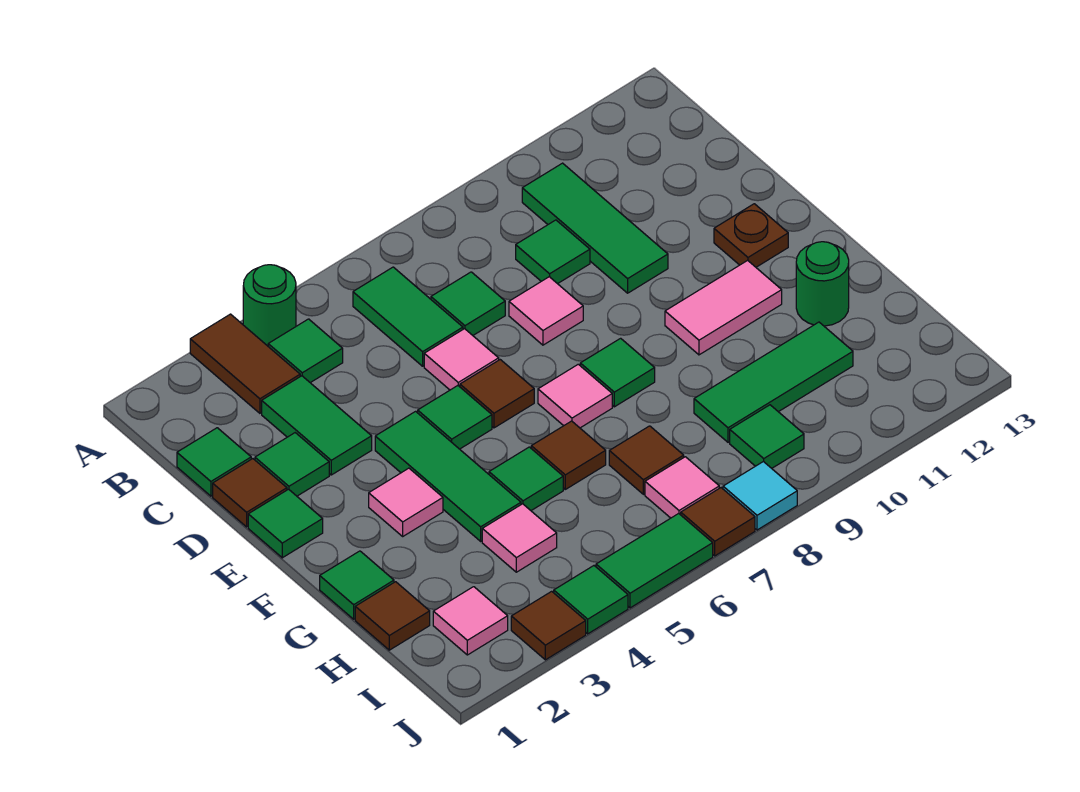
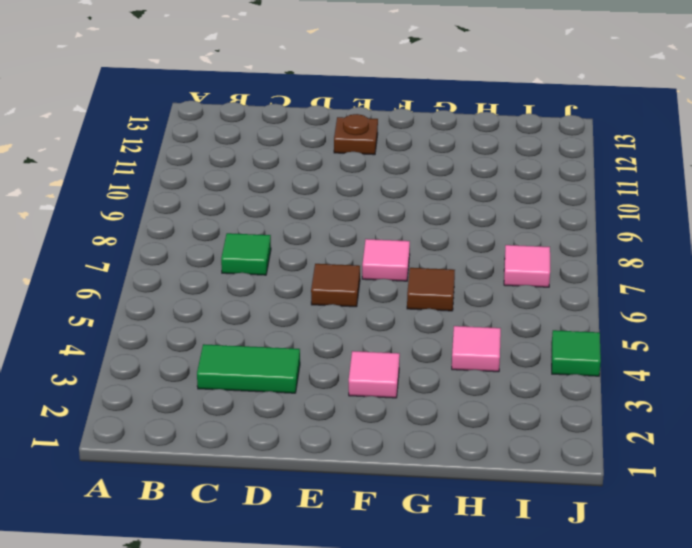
none -> brown 1x2 tile [190,314,300,413]
none -> green 1x1 round brick [243,265,296,346]
none -> green 1x1 tile [268,319,343,383]
none -> green 1x2 tile [353,267,463,366]

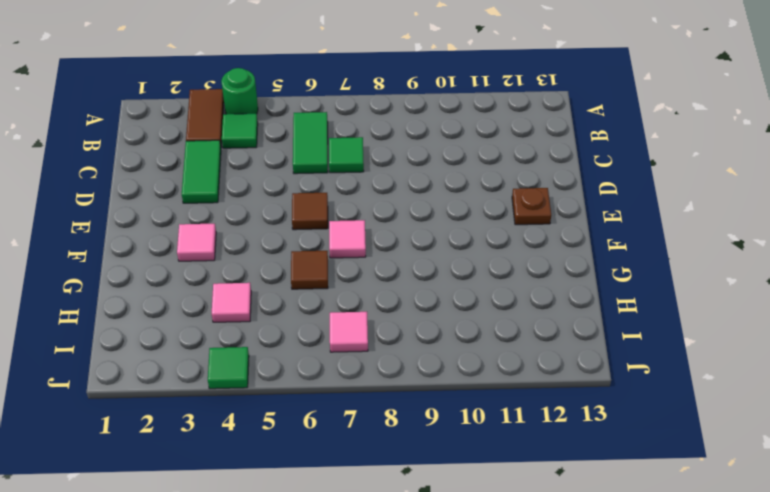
none -> green 1x3 tile [522,163,668,293]
none -> green 1x1 tile [177,428,251,496]
none -> green 1x1 tile [516,220,590,284]
none -> brown 1x1 tile [213,459,287,527]

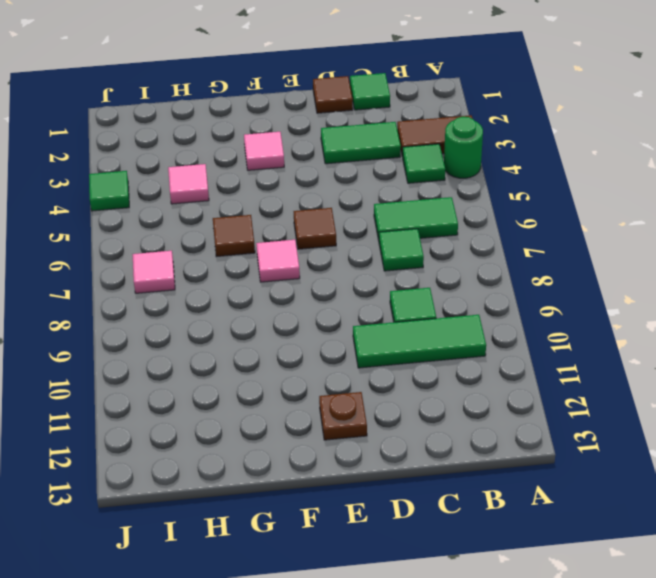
none -> green 1x1 tile [255,433,329,496]
none -> pink 1x1 tile [424,329,499,390]
none -> pink 1x1 tile [509,277,583,345]
none -> green 1x1 tile [248,489,323,558]

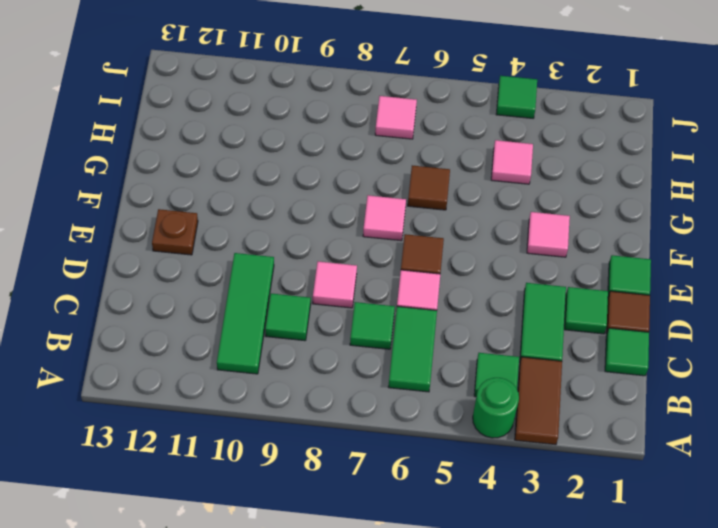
none -> green 1x3 tile [375,411,521,541]
none -> green 1x1 tile [418,386,492,449]
none -> green 1x1 tile [580,338,655,407]
none -> pink 1x2 tile [665,260,782,355]

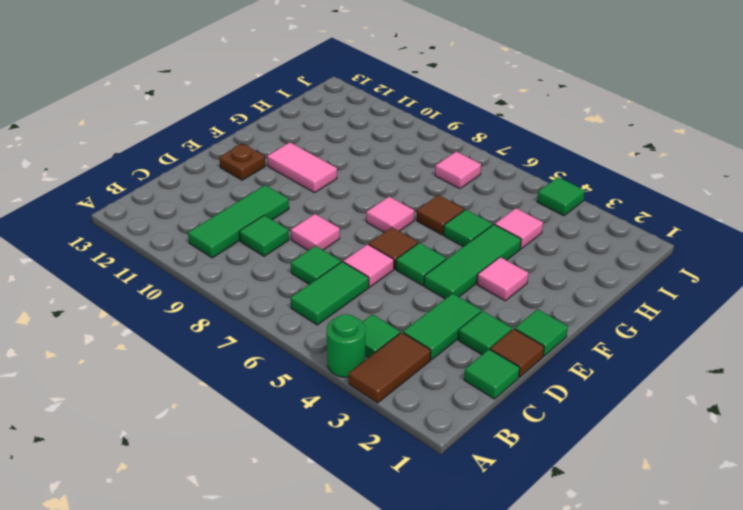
none -> green 1x1 tile [580,338,655,407]
none -> green 1x1 tile [320,551,394,619]
none -> green 1x1 round brick [796,242,849,326]
none -> brown 1x1 tile [355,582,430,650]

